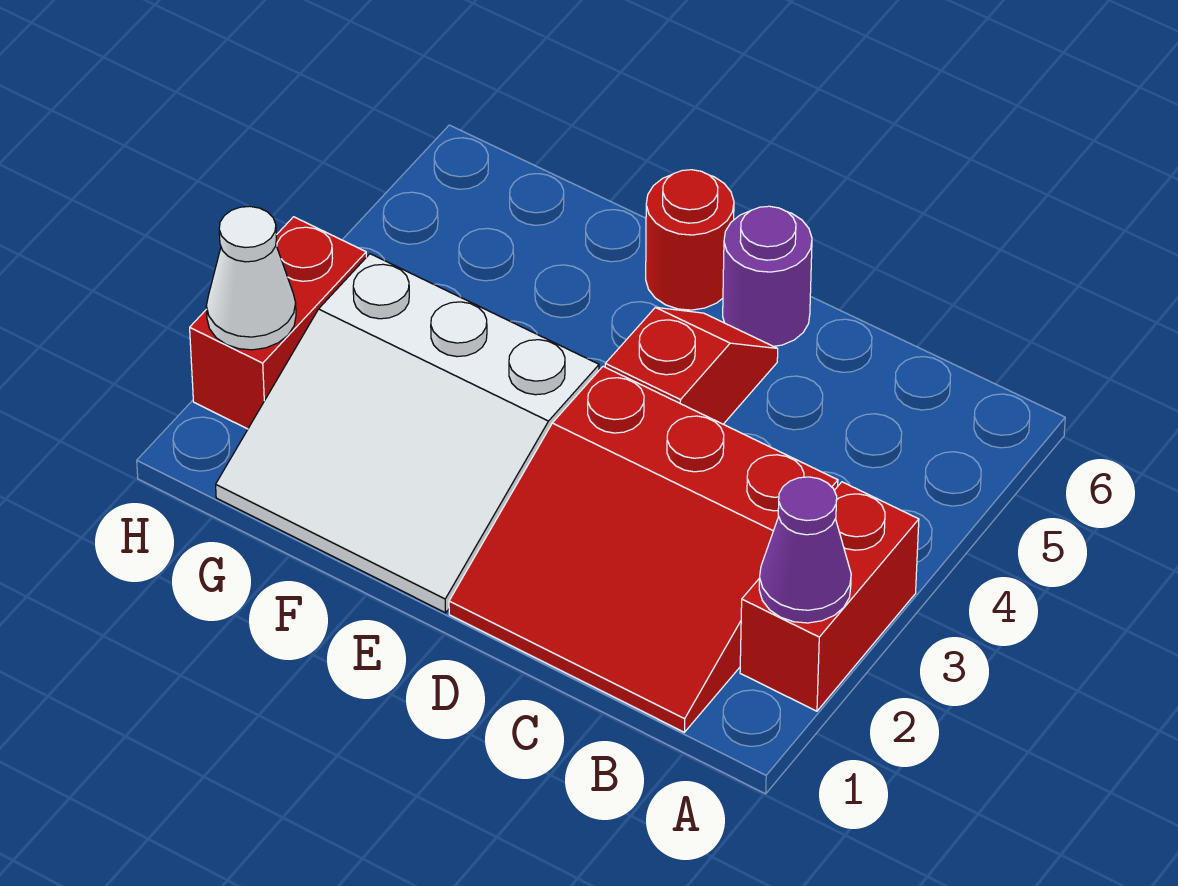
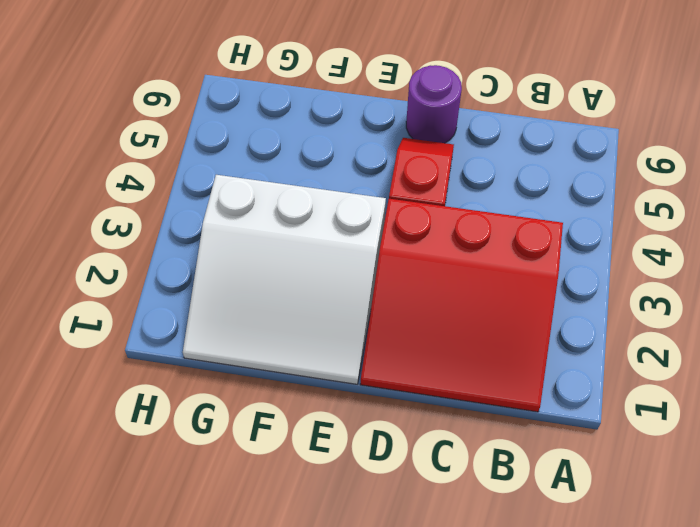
none -> red 1x2 brick [740,482,919,711]
none -> red 1x1 round brick [646,170,734,310]

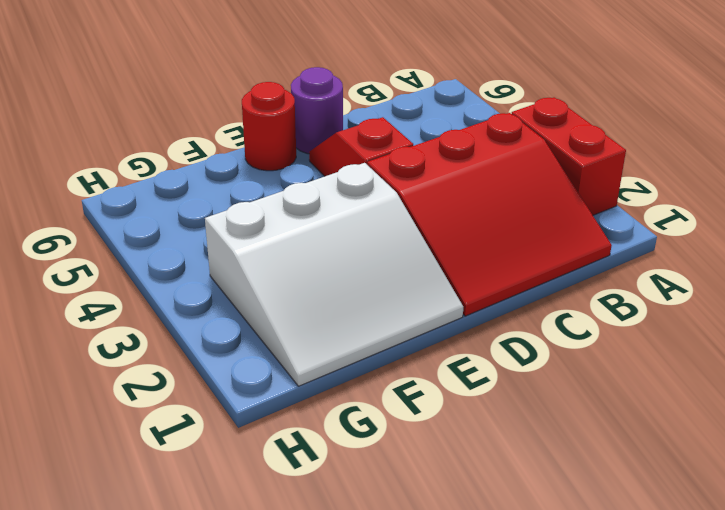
none -> red 1x2 brick [190,217,366,429]
none -> purple 1x1 cone [759,477,851,623]

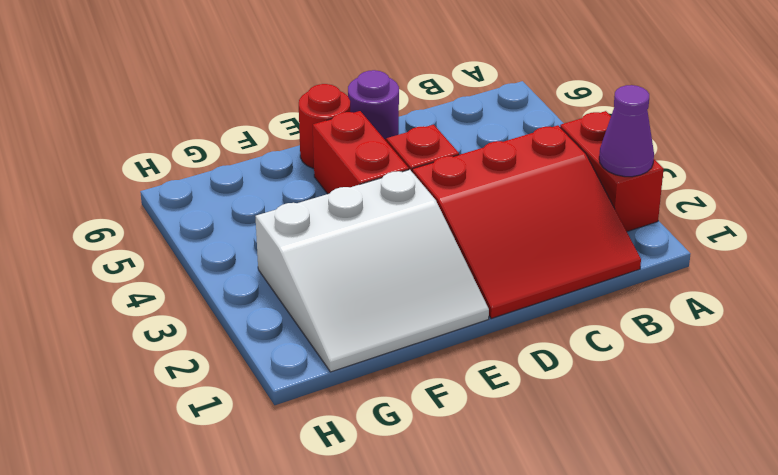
red 1x2 brick [313,111,409,194] -> red 1x2 brick moved to [190,217,366,429]
none -> white 1x1 cone [206,206,296,350]

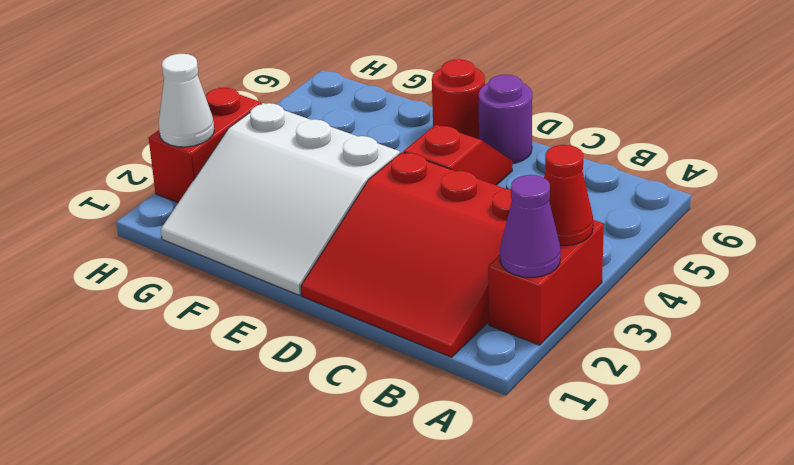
red 1x1 cone [544,145,593,246] -> none

